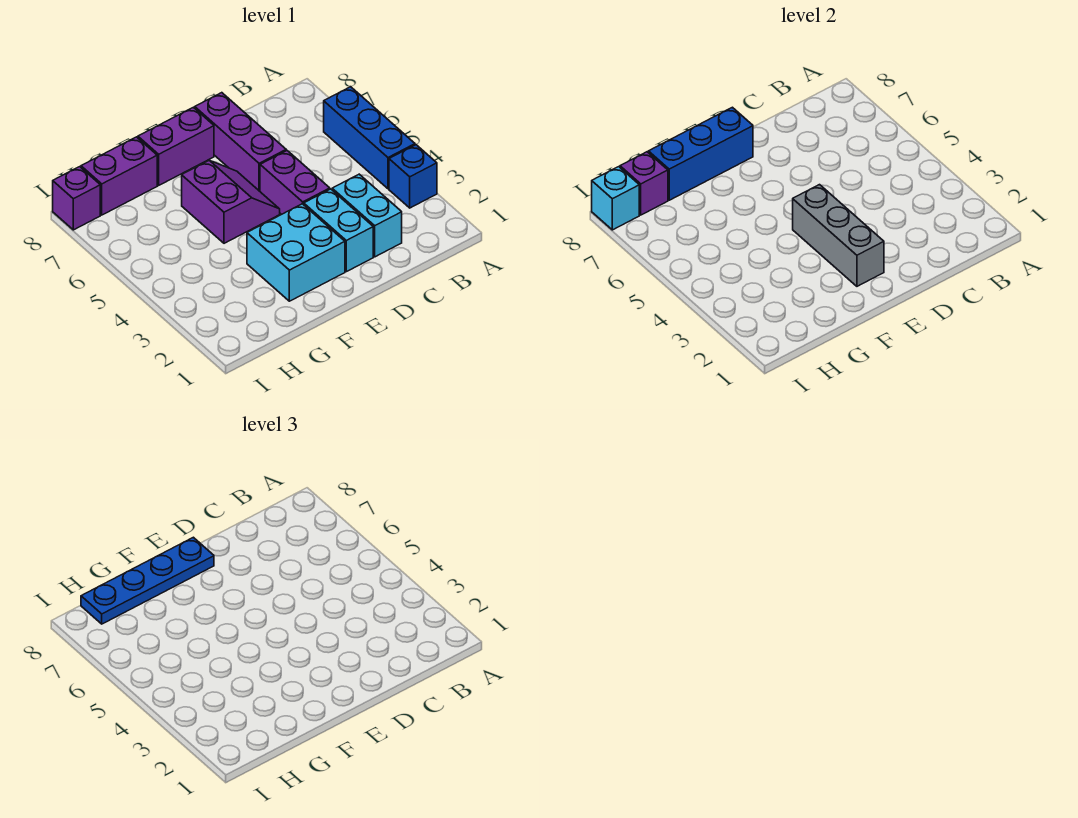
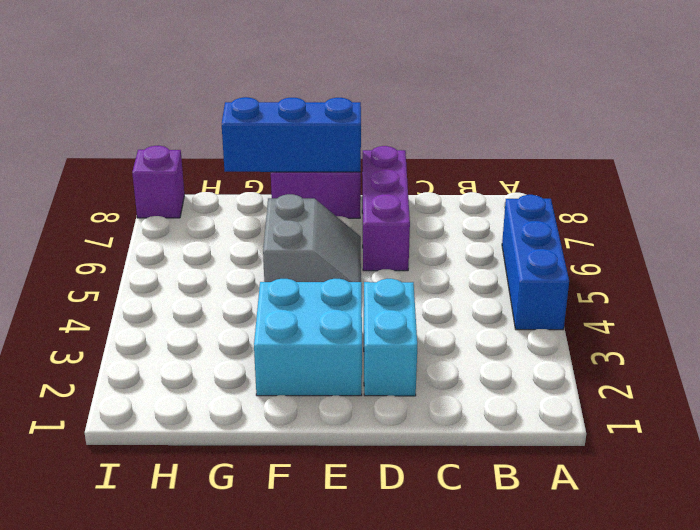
grey 2x2 slope [263,194,361,282] -> purple 2x2 slope [182,160,280,243]
none -> blue 1x1 brick [389,145,437,208]
none -> cyan 1x2 brick [332,174,402,257]
none -> purple 1x2 brick [260,151,330,215]

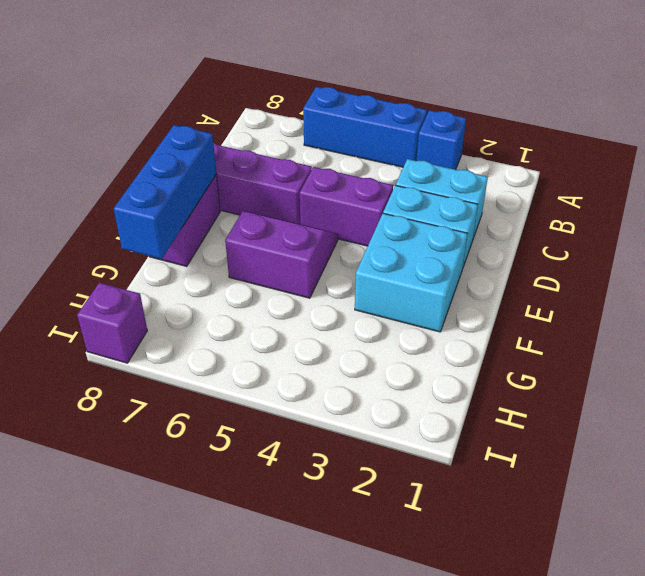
none -> purple 1x2 brick [81,137,157,215]
none -> grey 1x3 brick [793,185,884,286]
none -> purple 1x1 brick [620,152,668,215]

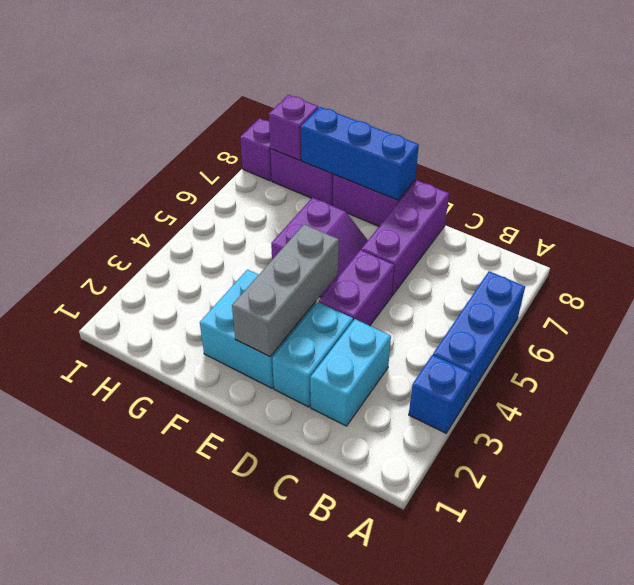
none -> cyan 1x1 brick [592,167,639,230]
none -> blue 1x4 plate [81,537,214,624]

